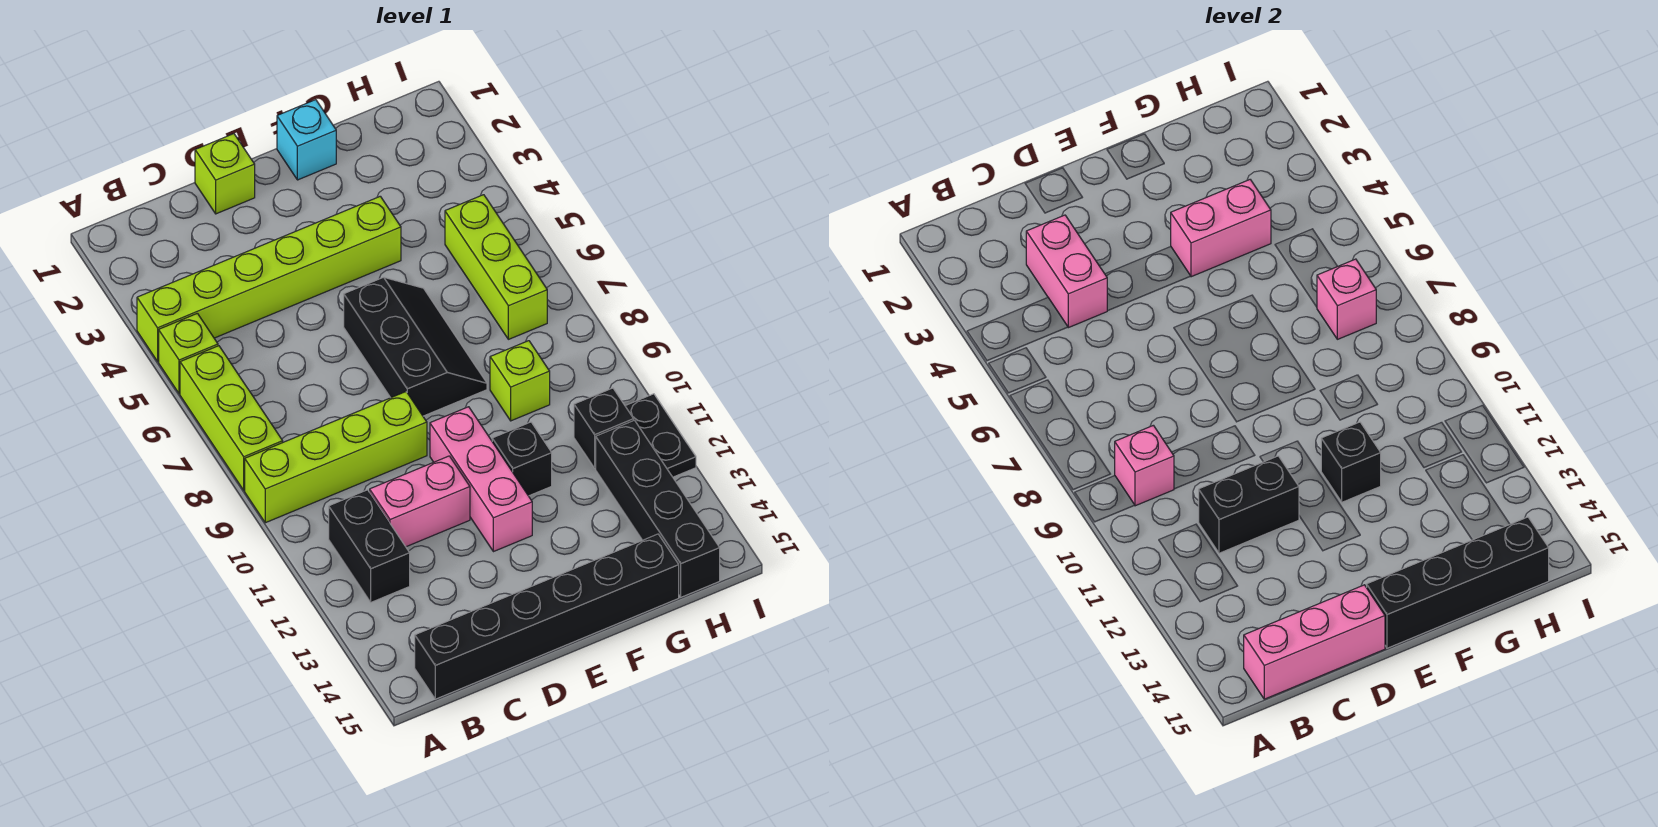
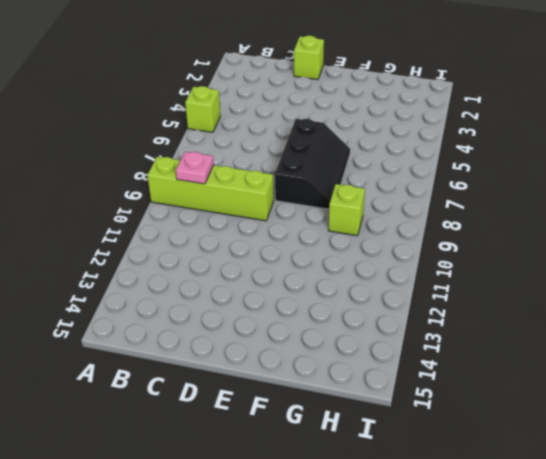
pink 1x1 plate [176,152,214,184] -> pink 1x1 brick [1115,425,1174,506]
none -> lime 1x6 brick [137,196,401,361]
none -> lime 1x3 brick [180,346,283,490]
none -> black 1x2 brick [329,490,410,602]

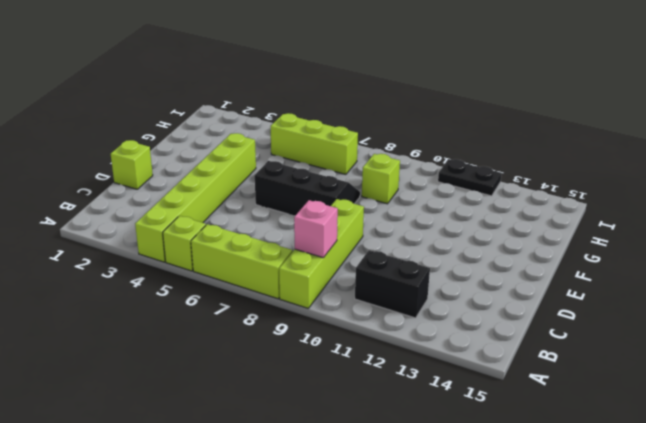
none -> black 1x6 brick [415,534,679,699]
none -> pink 1x2 brick [370,456,470,547]
none -> pink 1x3 brick [430,407,532,552]

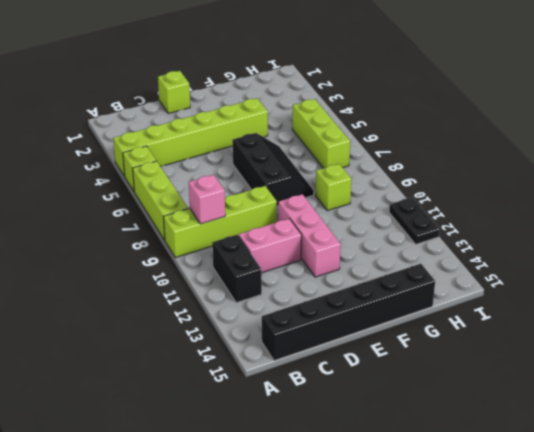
none -> cyan 1x1 brick [277,100,336,180]
none -> black 1x1 brick [492,422,552,496]
none -> black 1x1 brick [574,388,634,468]

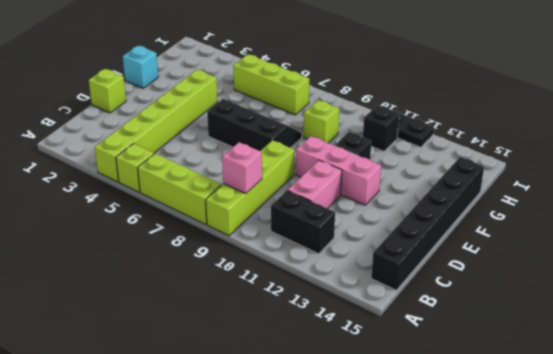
none -> black 1x4 brick [596,420,720,597]
none -> pink 1x3 brick [1244,585,1385,699]
none -> pink 1x2 brick [1026,215,1107,328]

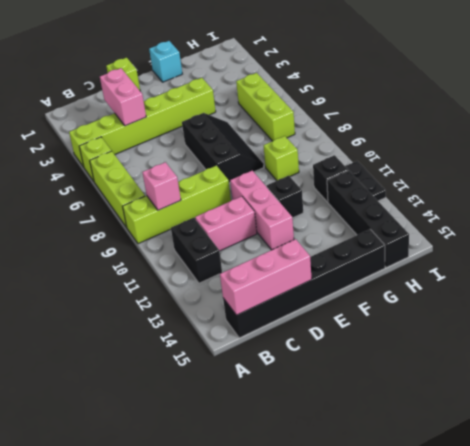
none -> black 1x2 brick [1199,456,1299,553]
none -> black 1x4 brick [1367,517,1549,648]
none -> pink 1x2 brick [1171,180,1271,277]

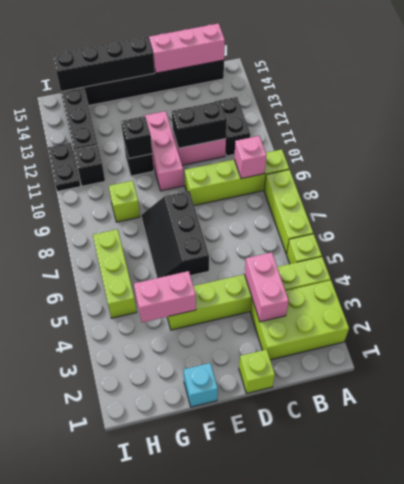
lime 2x3 brick [251,280,349,360] -> none
none -> pink 1x1 brick [1317,259,1376,339]

